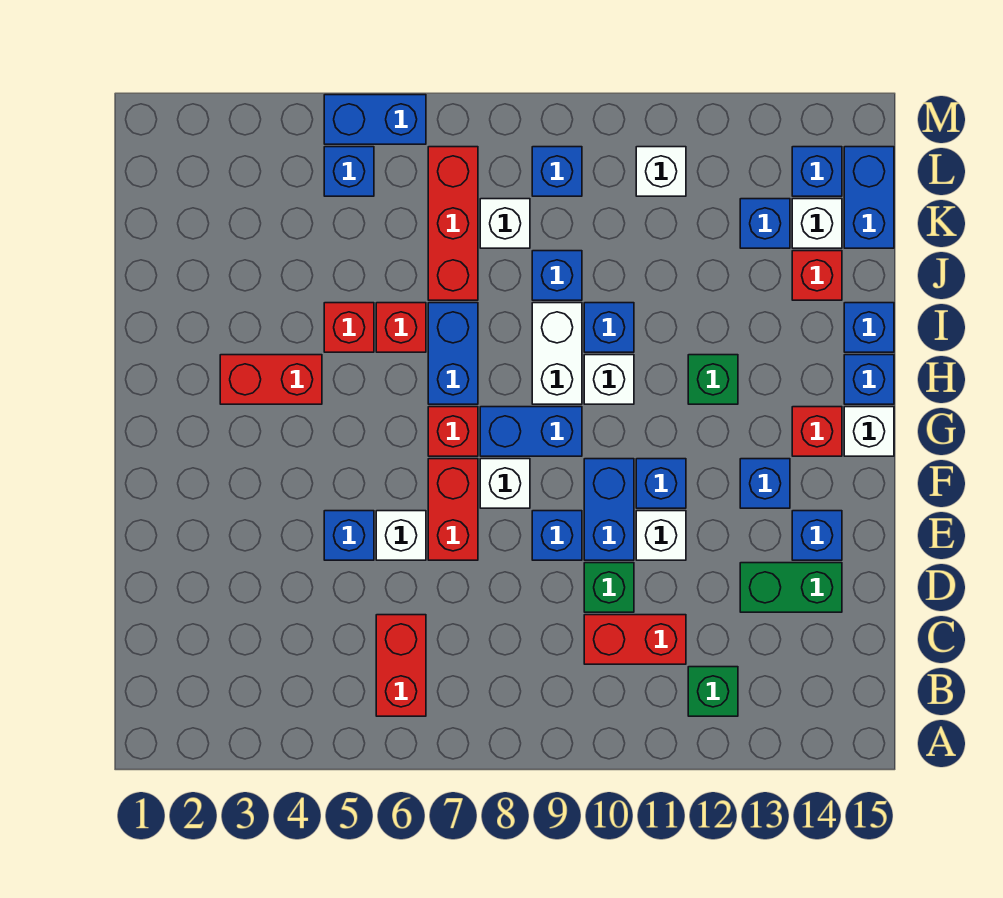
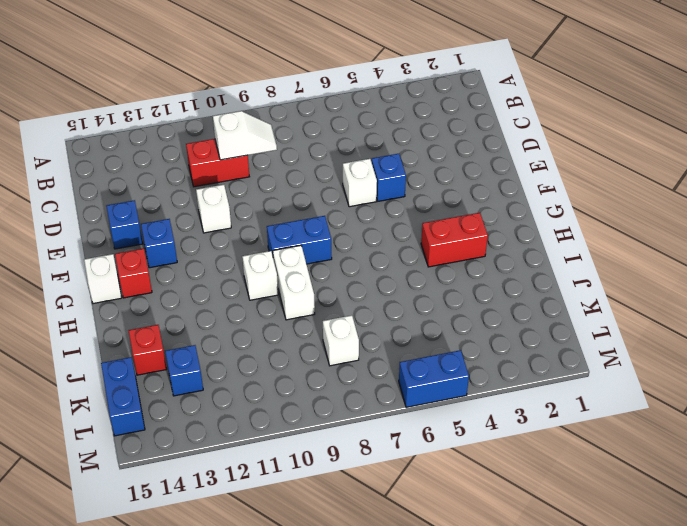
white 1x2 slope [213,111,277,160] -> none
none -> red 1x2 brick [376,615,426,716]
none -> green 1x1 brick [688,667,738,716]
none -> green 1x1 brick [584,563,634,612]
none -> green 1x2 brick [740,563,842,612]

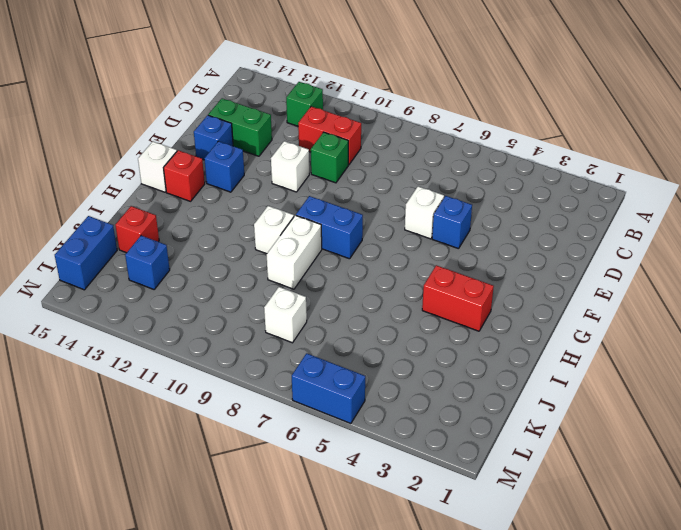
none -> red 1x2 brick [376,615,426,716]
none -> red 1x2 brick [428,459,478,560]
none -> blue 1x1 brick [532,511,582,560]
none -> blue 1x2 brick [584,459,634,560]

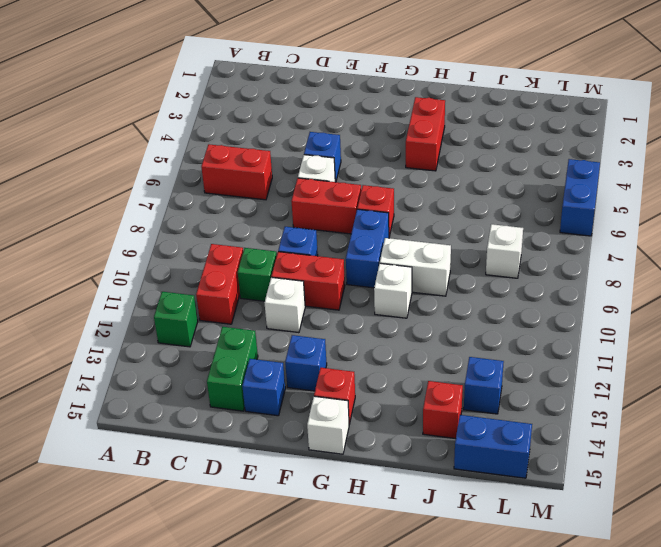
red 1x2 brick [271,252,345,310] -> blue 1x2 brick [584,459,634,560]
none -> white 1x1 brick [480,459,530,508]
none -> blue 1x1 brick [636,459,686,508]
none -> blue 1x2 brick [428,303,478,404]
none -> green 1x1 brick [688,355,738,404]

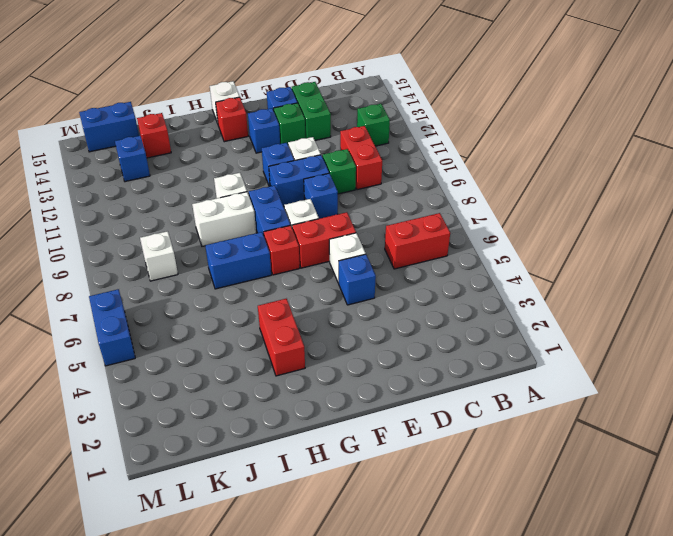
green 1x1 brick [274,103,306,144] -> green 1x1 brick moved to [688,355,738,404]
none -> blue 1x1 brick [844,355,894,404]
none -> red 1x1 brick [324,303,374,352]
none -> red 1x1 brick [376,303,426,352]
none -> blue 1x1 brick [584,303,634,352]

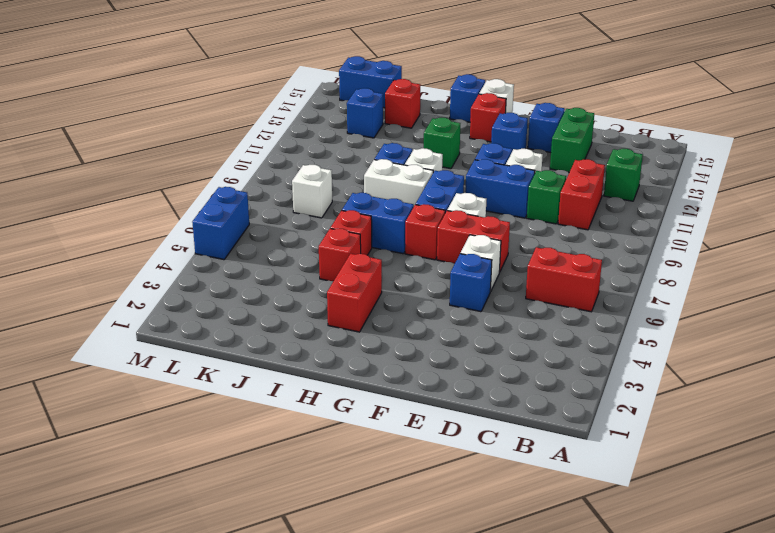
none -> blue 1x1 brick [532,511,582,560]
none -> blue 1x1 brick [844,303,894,352]
none -> red 1x3 brick [428,147,478,300]
none -> blue 1x1 brick [532,251,582,300]

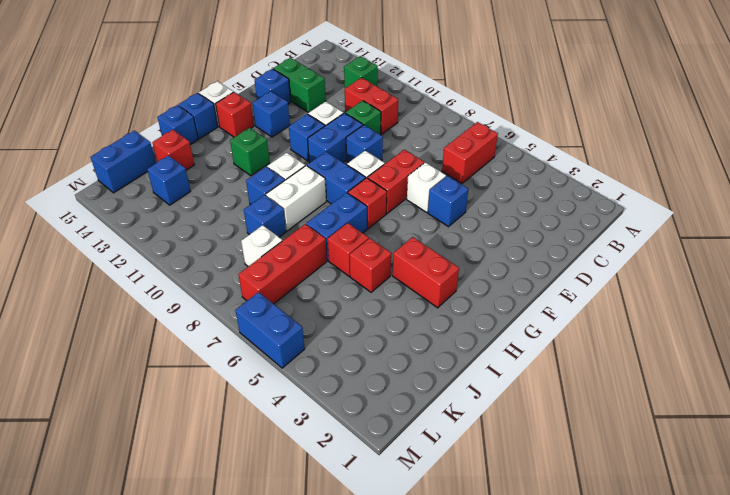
none -> white 1x1 brick [792,199,842,248]
none -> blue 1x1 brick [324,147,374,196]
none -> blue 1x1 brick [532,147,582,196]
none -> white 1x1 brick [636,147,686,196]

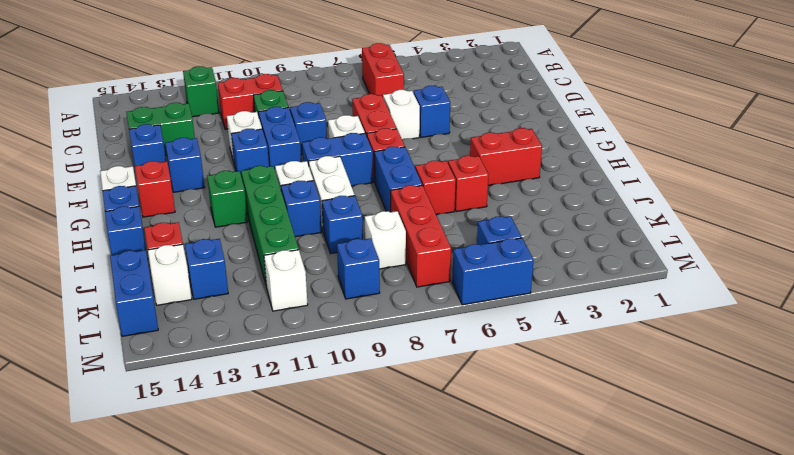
green 1x4 brick [241,166,299,287] -> none
none -> blue 1x1 brick [792,147,842,196]

